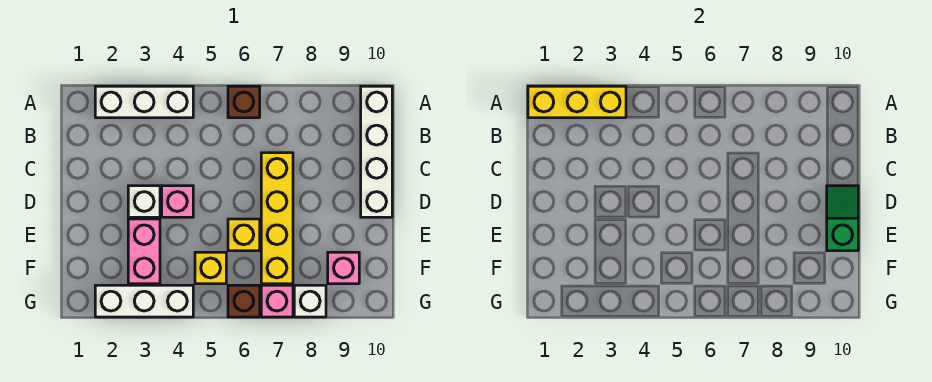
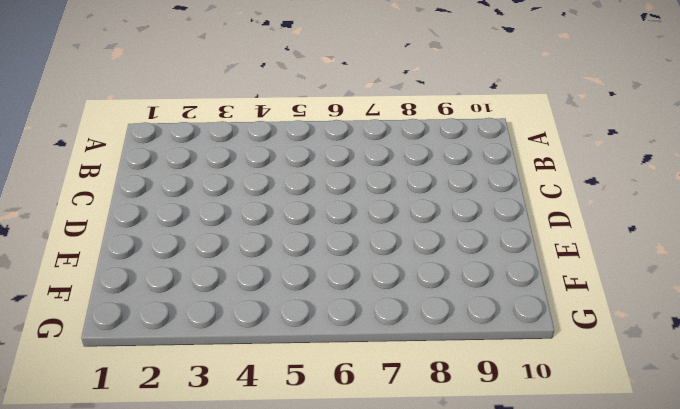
none -> white 1x3 brick [95,86,193,118]
none -> brown 1x1 brick [228,86,260,118]
none -> white 1x4 brick [361,86,392,217]

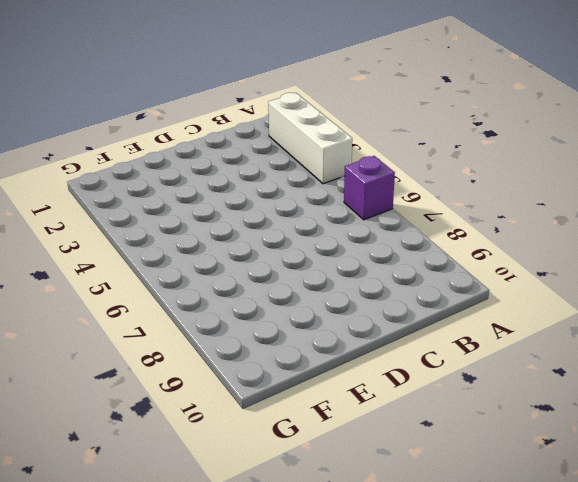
purple 1x1 brick [344,156,395,220] -> brown 1x1 brick [228,86,260,118]
none -> white 1x4 brick [361,86,392,217]
none -> yellow 1x4 brick [261,153,293,284]
none -> white 1x1 brick [128,186,160,217]

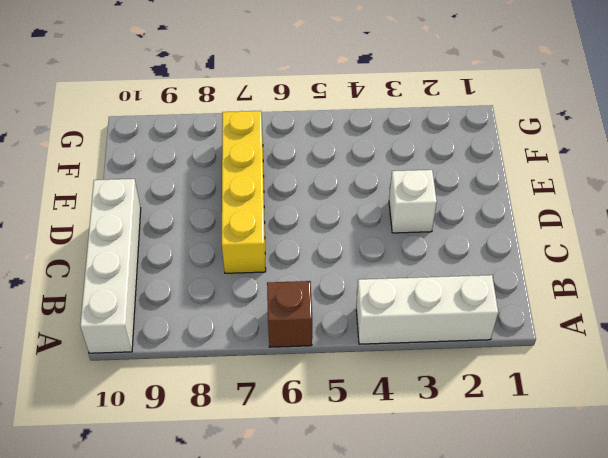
none -> pink 1x1 brick [162,186,193,217]
none -> pink 1x2 brick [128,219,160,284]
none -> yellow 1x1 brick [228,219,260,251]

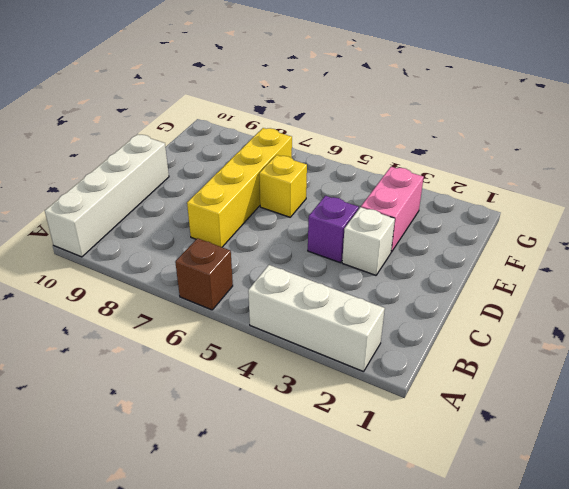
purple 1x1 brick [308,196,359,263] -> pink 1x1 brick [162,186,193,217]
none -> yellow 1x1 brick [195,252,226,284]
none -> pink 1x1 brick [328,252,359,284]
none -> white 1x3 brick [95,285,193,317]

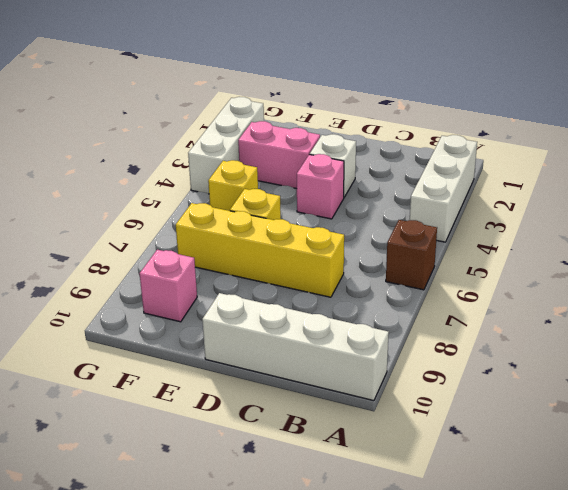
none -> brown 1x1 brick [228,285,260,317]
none -> pink 1x1 brick [261,285,293,317]
none -> white 1x1 brick [294,285,326,317]

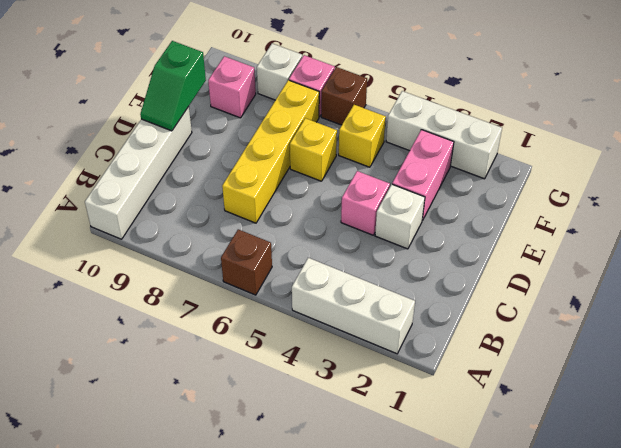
none -> yellow 1x3 brick [528,86,626,118]

